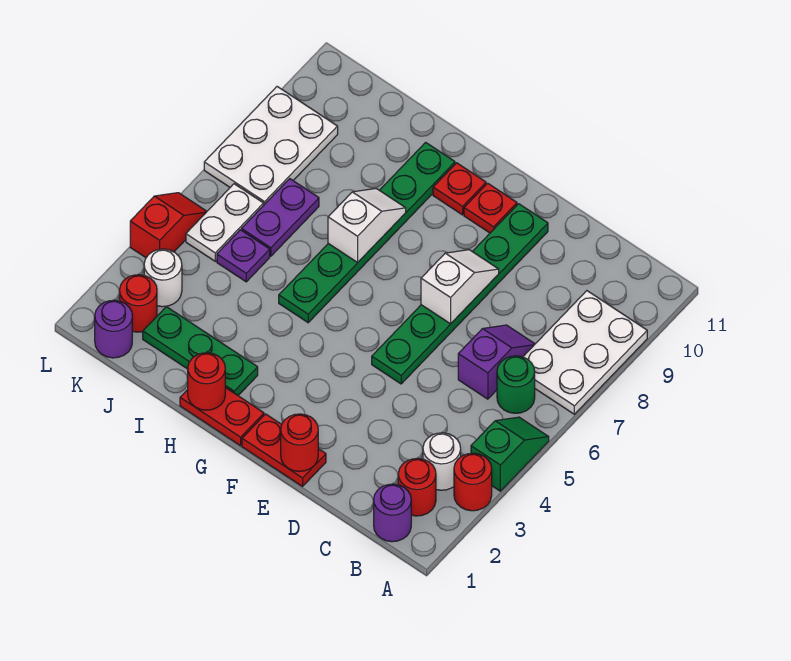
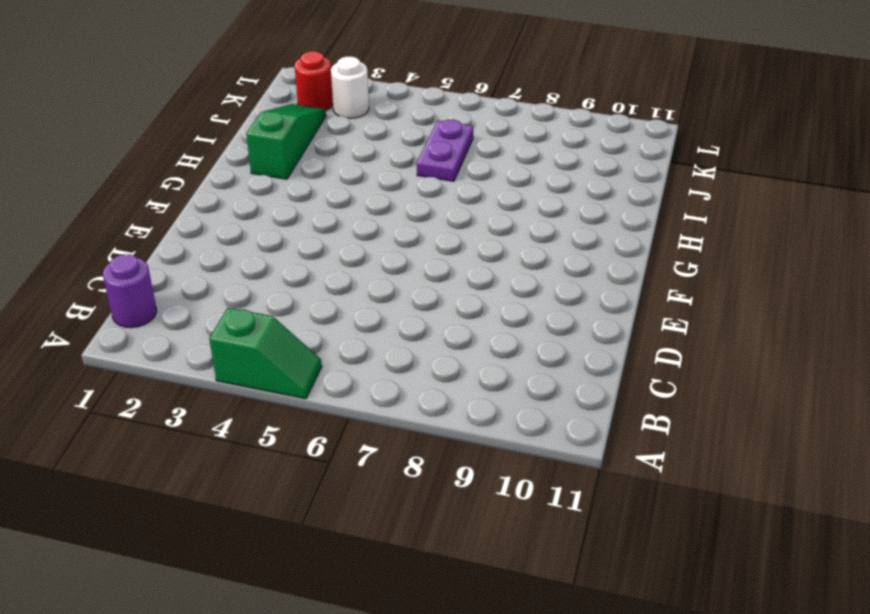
green 1x3 slope [246,104,326,179] -> green 1x3 plate [143,307,258,395]
purple 1x2 plate [417,120,473,181] -> purple 1x2 plate turned to [242,179,319,256]
none -> red 1x1 round brick [454,453,492,511]
none -> white 2x3 plate [523,291,647,414]
none -> red 1x1 round brick [398,458,436,516]

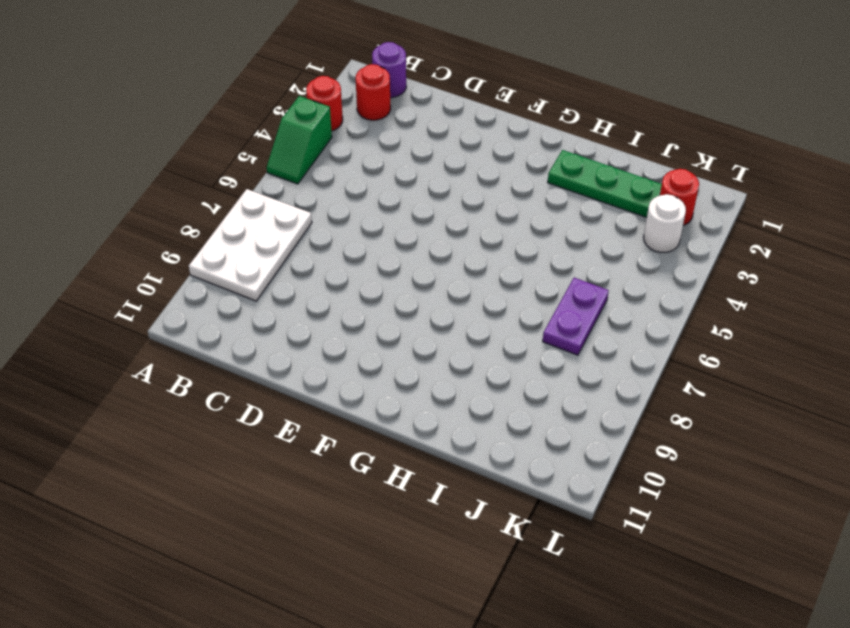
none -> white 1x1 round brick [423,433,461,490]
none -> green 1x1 round brick [497,356,535,413]
none -> purple 1x2 slope [458,325,535,399]

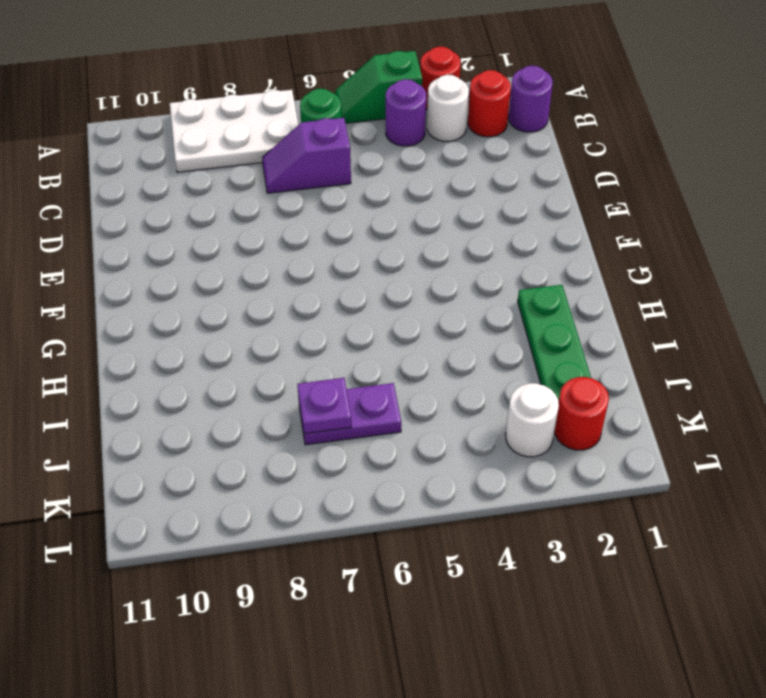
purple 1x1 round brick [386,79,426,146] -> purple 1x1 round brick moved to [95,300,132,358]
purple 1x1 plate [297,378,352,434] -> purple 1x1 plate moved to [217,230,270,282]
none -> red 1x2 plate [242,414,326,487]
none -> green 1x6 plate [372,204,548,384]
none -> red 1x1 plate [464,183,517,233]

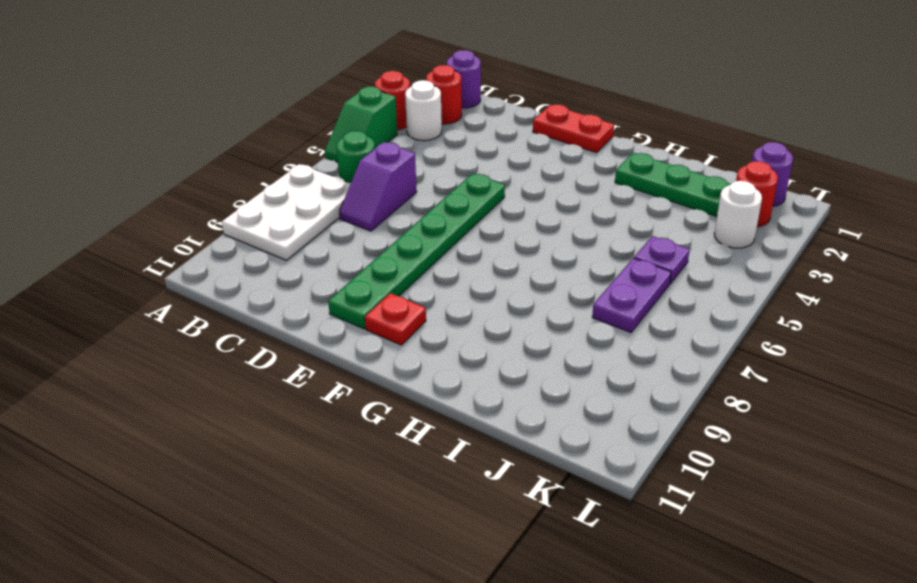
none -> red 1x2 plate [180,387,264,446]
none -> red 1x1 plate [433,163,486,215]
none -> green 1x6 plate [279,142,455,323]

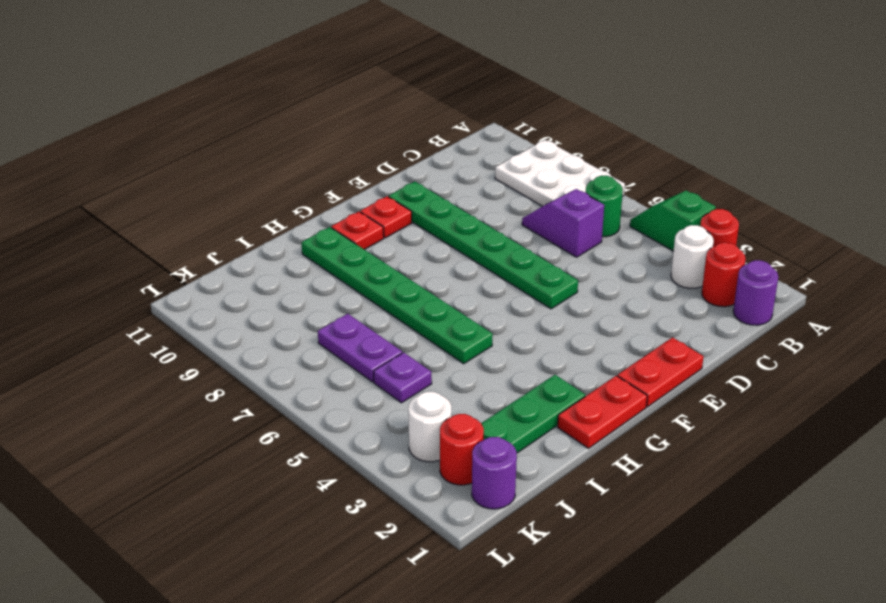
none -> white 1x2 plate [186,184,264,261]
none -> white 2x3 plate [204,87,338,204]
none -> red 1x2 slope [130,193,207,258]

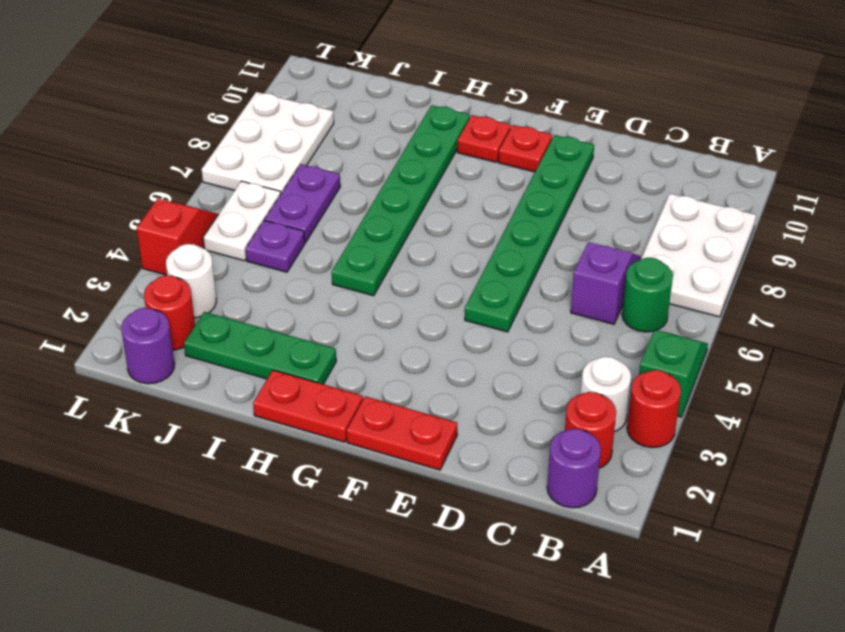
none -> red 1x1 round brick [281,414,318,471]
none -> white 1x2 slope [421,250,499,324]
none -> red 1x1 round brick [188,353,225,410]

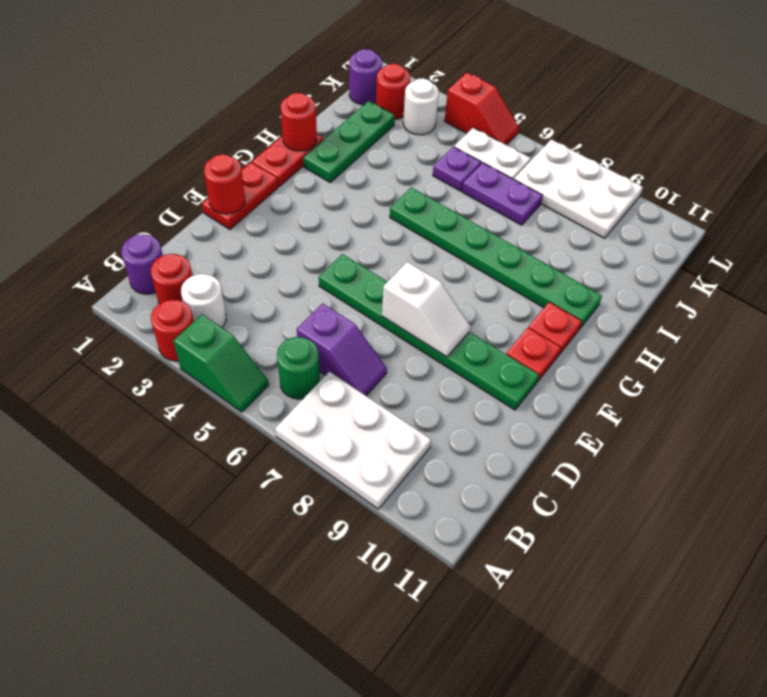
none -> white 1x2 slope [328,189,406,263]

